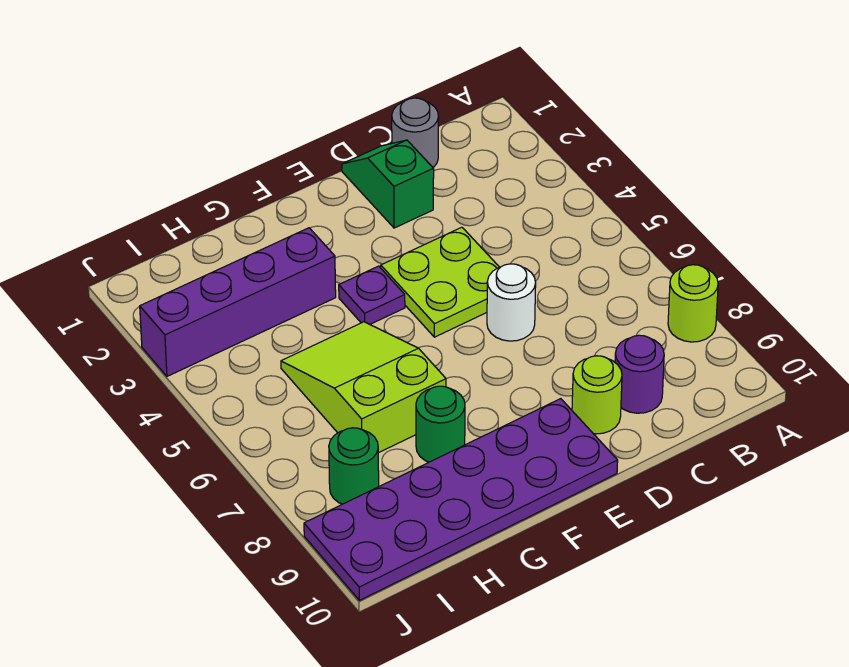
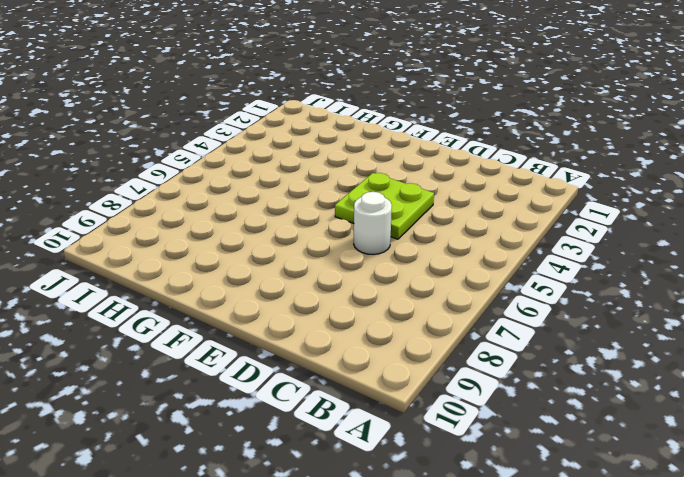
none -> lime 1x1 round brick [668,265,718,342]
none -> grey 1x1 round brick [392,98,439,167]
none -> purple 1x1 round brick [615,335,664,413]

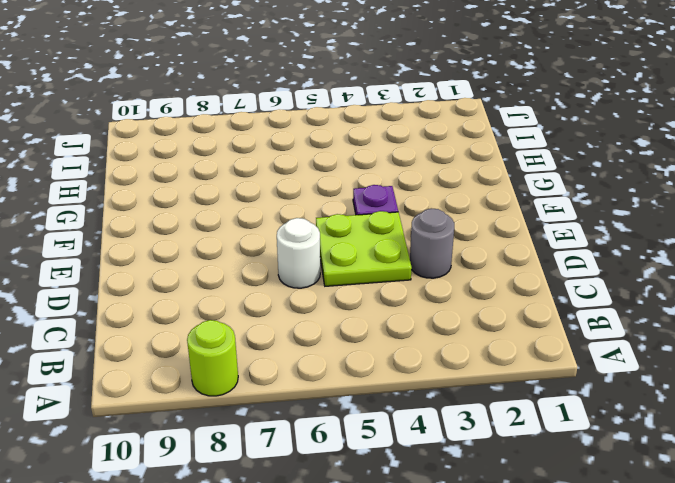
grey 1x1 round brick [410,208,454,278] -> grey 1x1 round brick moved to [392,98,439,167]
none -> purple 1x1 round brick [615,335,664,413]
none -> green 1x2 slope [342,140,434,228]
none -> lime 1x1 round brick [572,356,622,434]

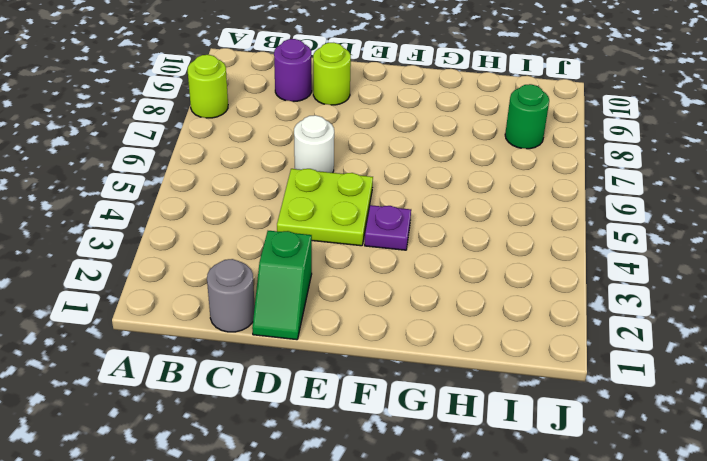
none -> purple 2x6 plate [304,399,618,600]
none -> purple 1x4 brick [140,228,336,376]
none -> lime 2x3 slope [281,322,446,453]

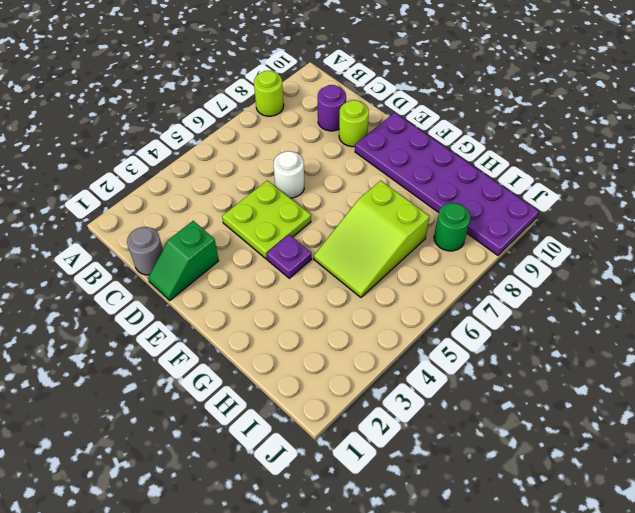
none -> purple 1x4 brick [140,228,336,376]
none -> green 1x1 round brick [416,386,465,462]

